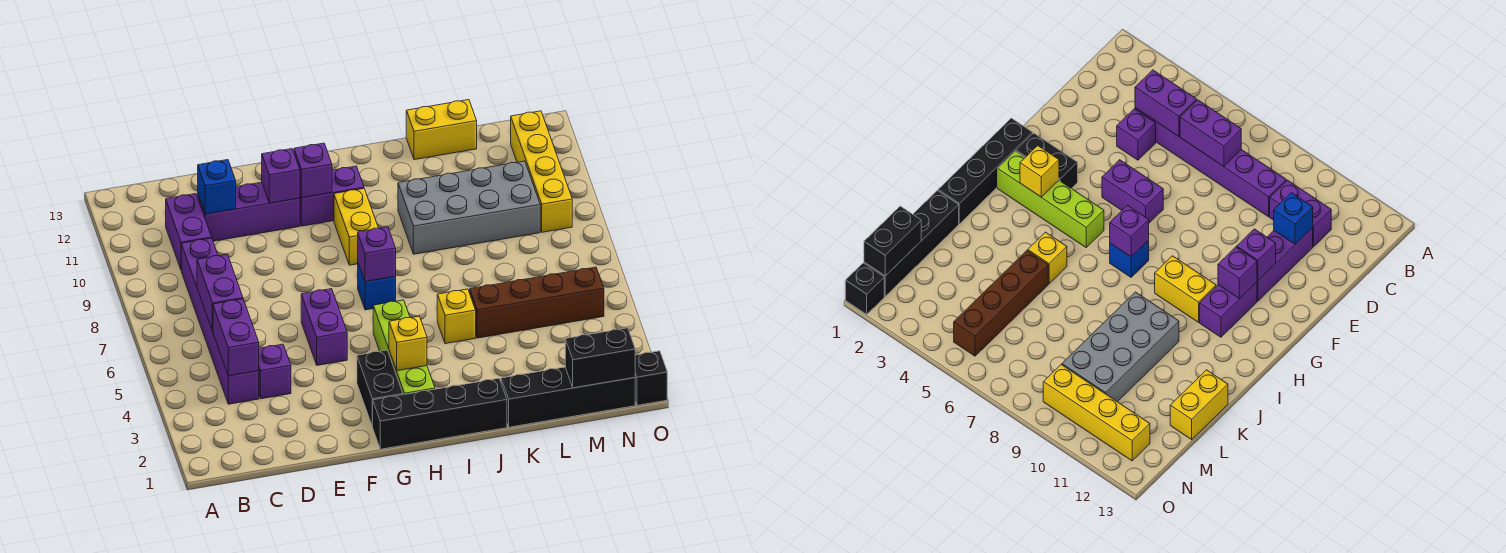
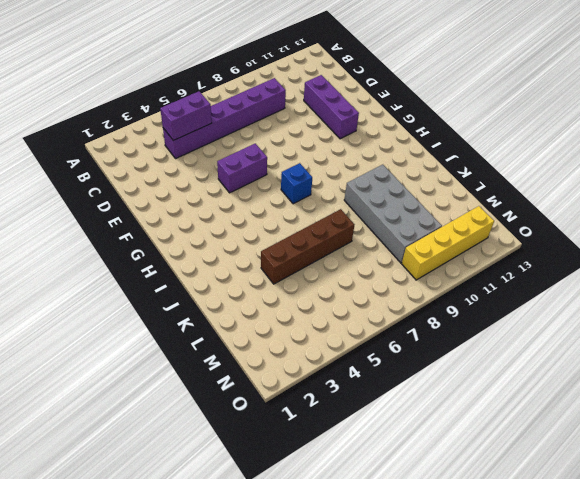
brown 1x4 brick [261,209,354,284] -> brown 1x4 brick turned to [470,267,604,338]
none -> purple 1x2 brick [166,194,212,269]
none -> purple 1x1 brick [259,344,291,399]
none -> black 1x4 brick [373,378,507,449]

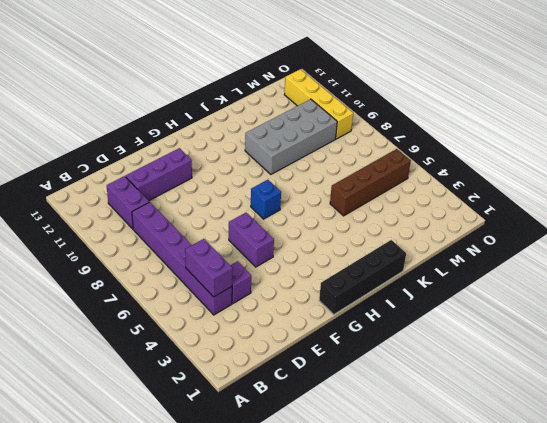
none -> black 1x2 brick [357,350,403,427]
none -> purple 1x2 brick [300,166,364,226]
none -> lime 1x4 brick [373,300,435,395]

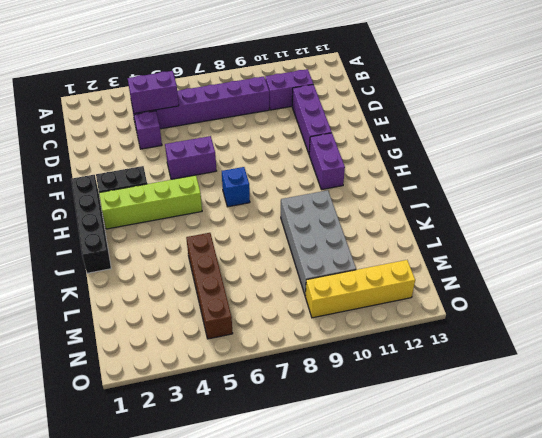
none -> yellow 1x2 brick [334,189,378,265]
none -> yellow 1x1 brick [437,289,476,344]
none -> black 1x4 brick [501,367,635,427]

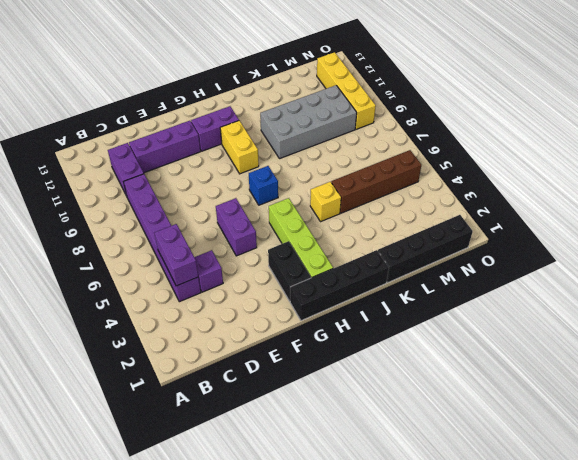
none -> yellow 1x2 brick [406,100,477,160]
none -> black 1x1 brick [635,351,667,405]
none -> purple 1x2 brick [197,254,243,331]

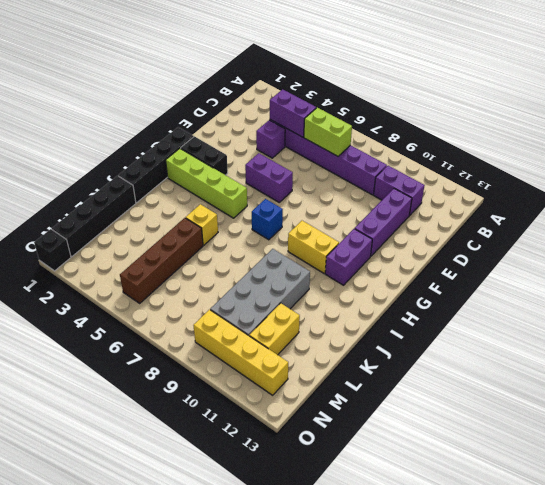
lime 1x2 brick [304,108,352,156] -> purple 1x2 brick [197,254,243,331]
yellow 1x2 brick [249,303,300,355] -> yellow 1x2 brick moved to [406,100,477,160]
none -> blue 1x1 brick [198,160,236,214]
none -> purple 1x1 brick [262,149,300,203]
none -> purple 1x1 brick [294,143,332,198]

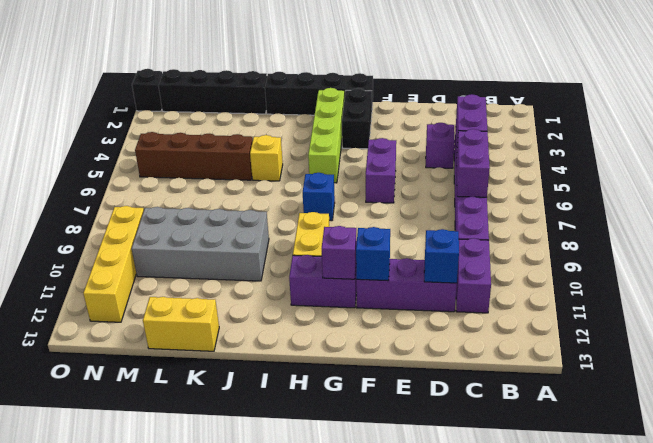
blue 1x1 brick [356,227,390,281] -> purple 1x1 brick [262,149,300,203]
none -> yellow 1x1 brick [389,316,427,371]
none -> purple 1x1 brick [358,227,396,281]
none -> black 1x2 brick [565,328,635,388]

